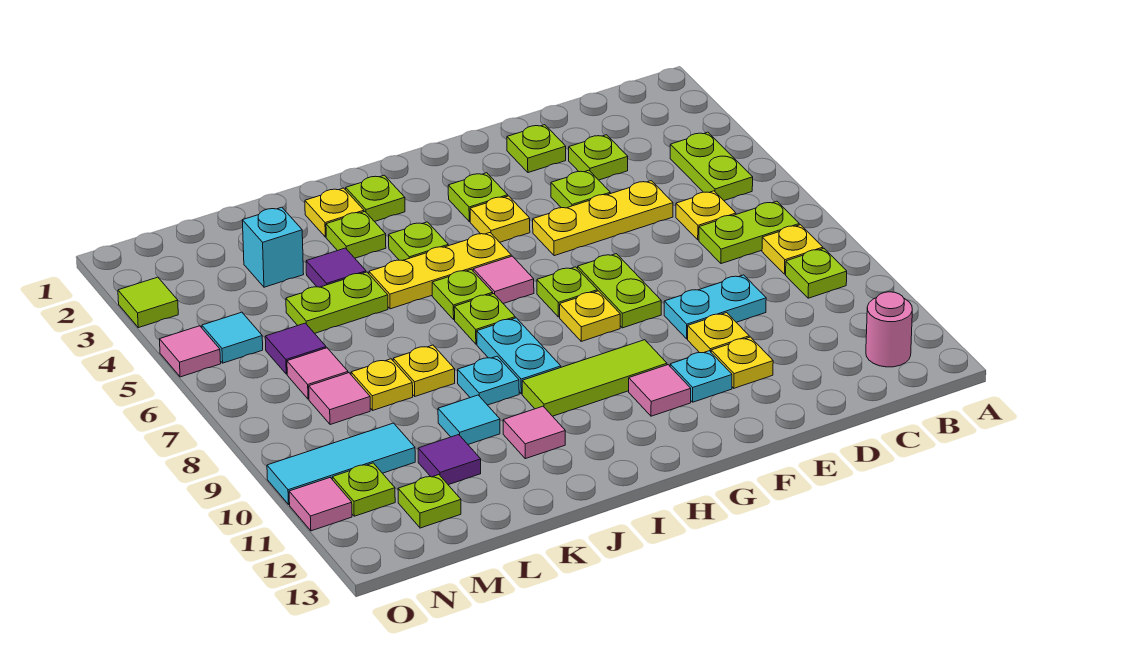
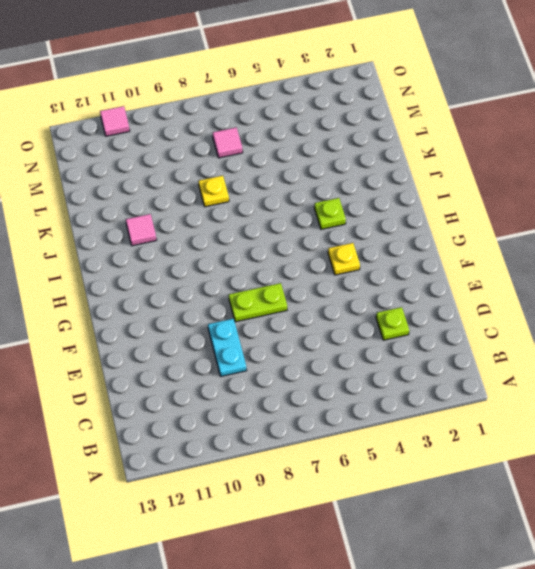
none -> lime 1x2 plate [670,132,753,200]
none -> lime 1x2 plate [699,201,799,264]
none -> yellow 1x1 plate [762,225,823,274]
none -> lime 1x1 plate [786,249,847,298]

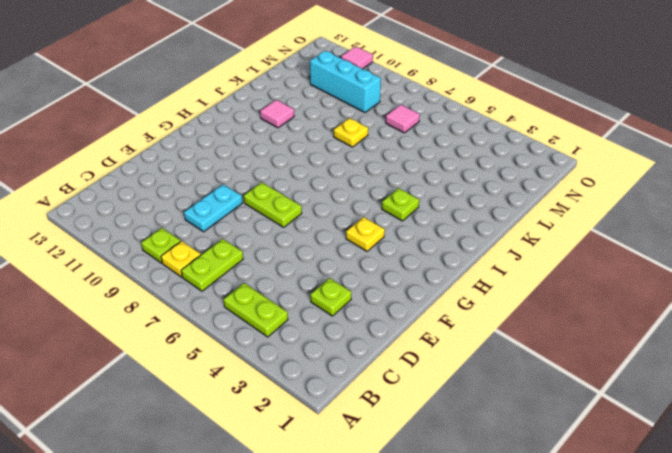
cyan 1x3 brick [310,51,381,112] -> cyan 1x3 tile [267,423,415,504]
none -> pink 1x1 round brick [866,292,912,367]
none -> yellow 1x1 plate [676,191,736,240]
none -> yellow 1x3 plate [533,181,673,256]
none -> lime 1x1 plate [507,125,566,173]

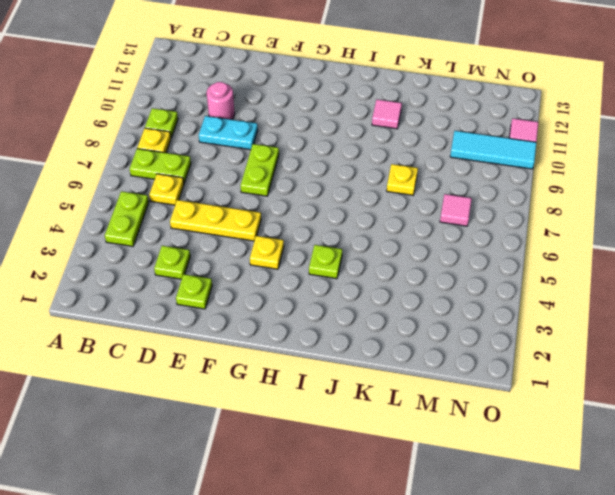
pink 1x1 round brick [207,82,235,120] -> pink 1x1 round brick moved to [866,292,912,367]
none -> lime 1x1 plate [551,170,610,208]
none -> yellow 1x1 plate [688,313,749,353]
none -> yellow 1x1 plate [711,337,773,388]
none -> cyan 1x1 plate [670,351,732,402]

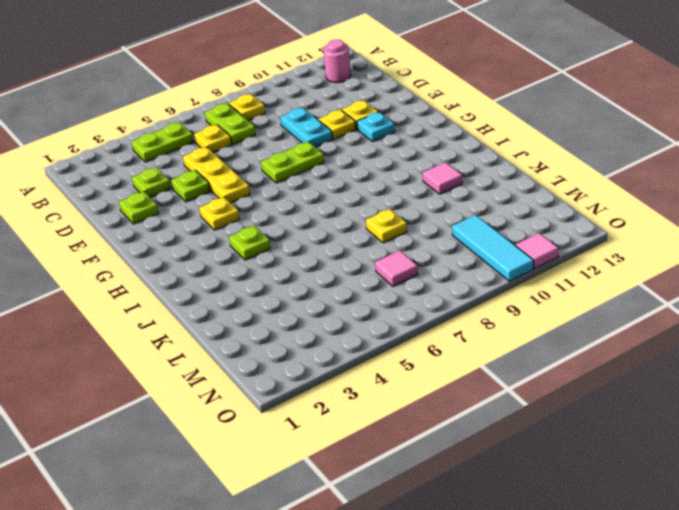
none -> lime 1x1 plate [786,249,847,298]
none -> lime 1x1 plate [448,173,508,221]
none -> lime 1x1 plate [537,267,597,317]
none -> yellow 1x1 plate [560,291,620,341]

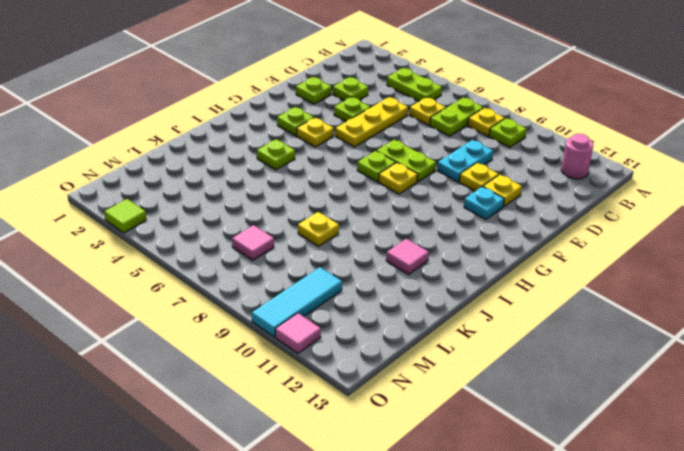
none -> lime 1x3 tile [522,340,667,416]
none -> pink 1x1 tile [629,365,691,416]
none -> yellow 1x3 plate [369,233,511,309]
none -> pink 1x1 tile [473,256,534,303]

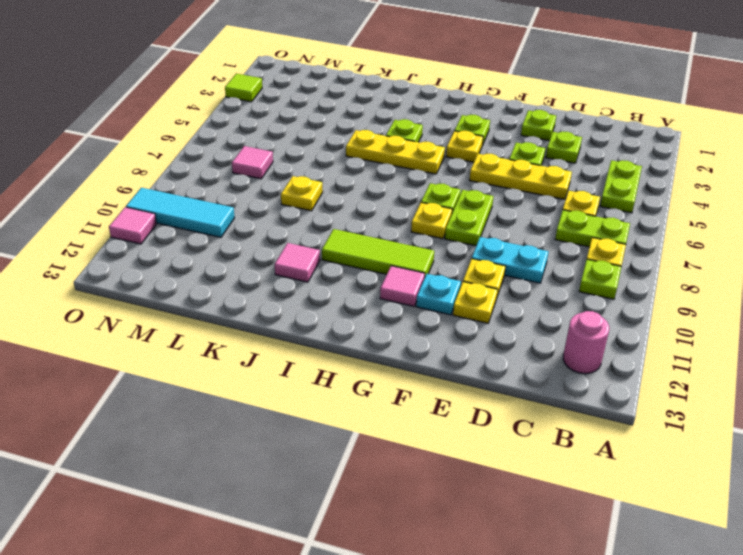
none -> pink 1x1 tile [473,256,534,303]
none -> lime 1x1 plate [346,175,405,222]
none -> lime 1x1 plate [432,269,493,319]
none -> lime 1x1 plate [454,294,515,344]

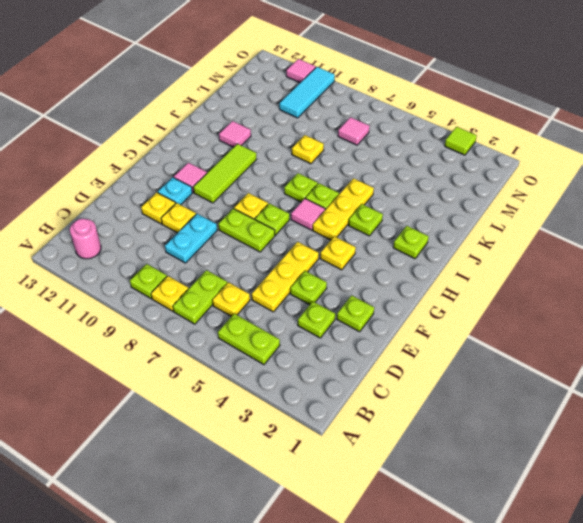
none -> lime 1x1 plate [448,173,508,221]
none -> cyan 1x2 plate [477,318,561,394]
none -> yellow 1x1 plate [305,188,364,237]
none -> lime 1x1 plate [326,212,386,258]

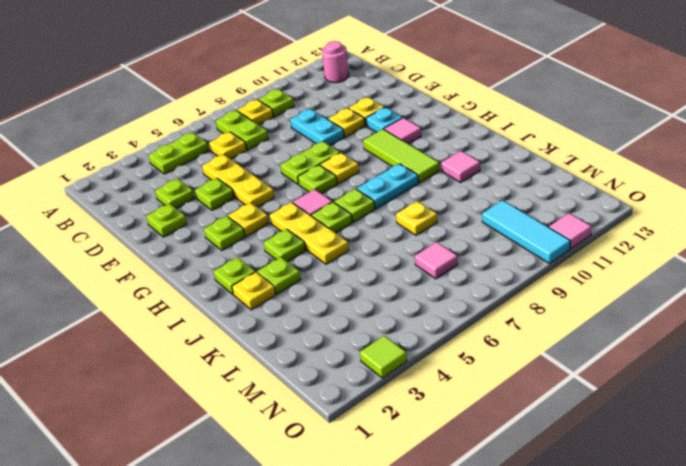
none -> cyan 1x1 plate [458,356,519,405]
none -> purple 1x1 tile [306,248,366,287]
none -> lime 1x2 plate [286,272,388,333]
none -> cyan 1x1 tile [438,395,500,444]

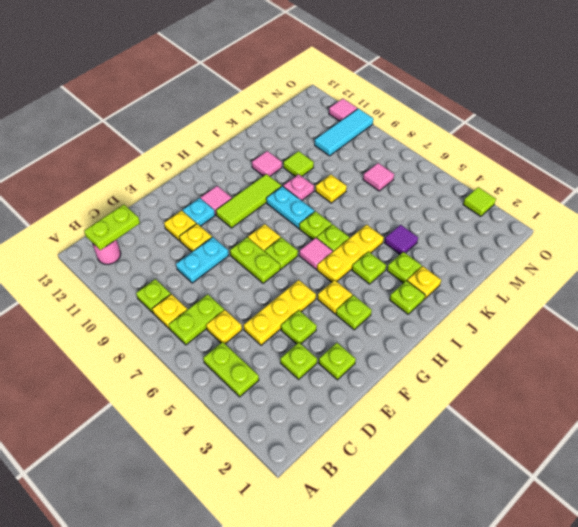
lime 1x2 plate [84,205,140,250] -> lime 1x2 plate moved to [286,272,388,333]
pink 1x1 plate [283,174,314,201] -> cyan 1x1 plate [458,356,519,405]
lime 1x1 tile [284,151,314,176] -> cyan 1x1 tile [438,395,500,444]
none -> cyan 1x1 brick [242,207,304,287]
none -> yellow 1x1 plate [351,359,413,410]
none -> purple 1x1 tile [418,435,481,485]
none -> purple 1x1 tile [265,323,326,374]

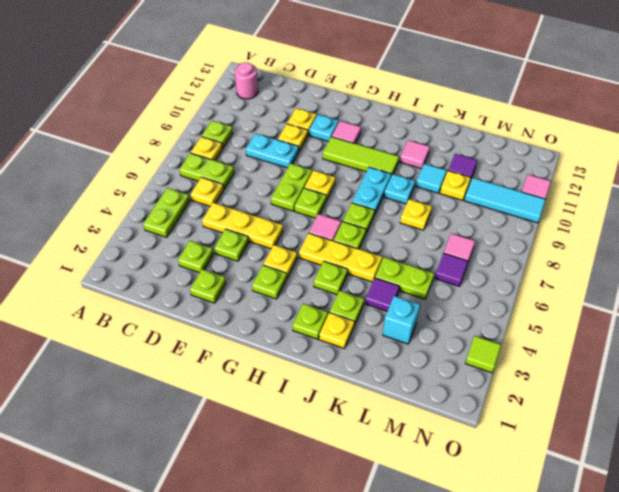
yellow 1x1 plate [440,171,471,201] -> yellow 1x1 plate moved to [351,359,413,410]
none -> pink 1x1 tile [309,373,370,425]
none -> lime 1x1 plate [398,475,461,528]
none -> cyan 1x1 tile [202,312,263,363]
none -> lime 1x1 plate [332,463,395,516]

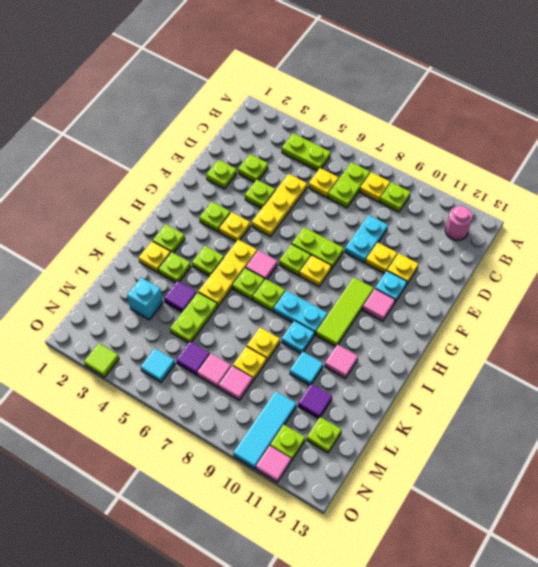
none -> pink 1x1 tile [160,326,221,377]

